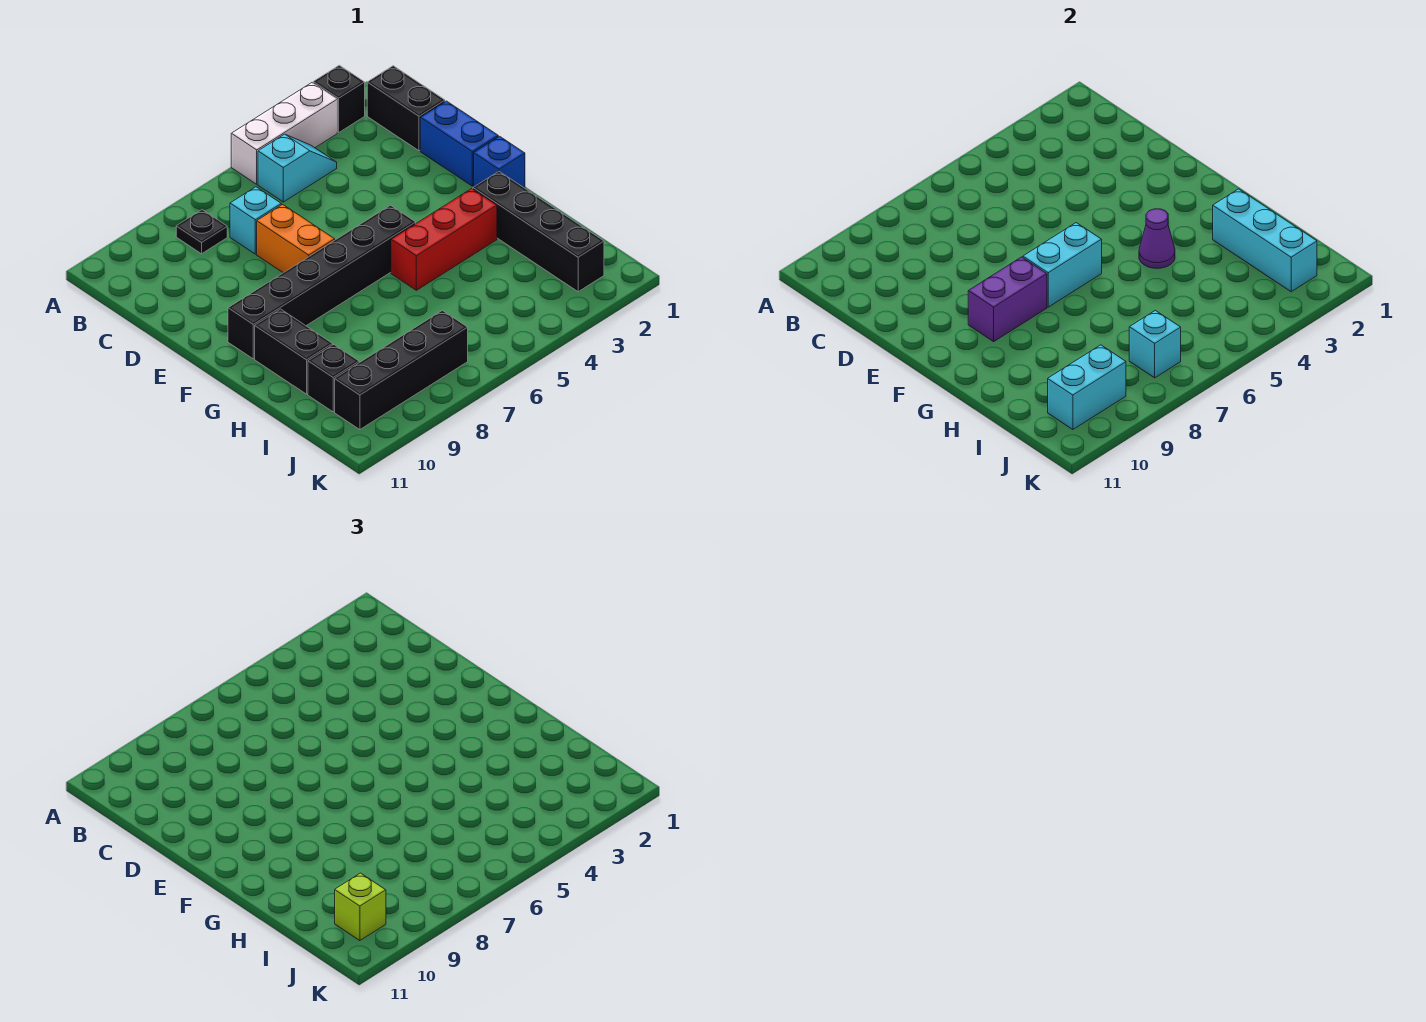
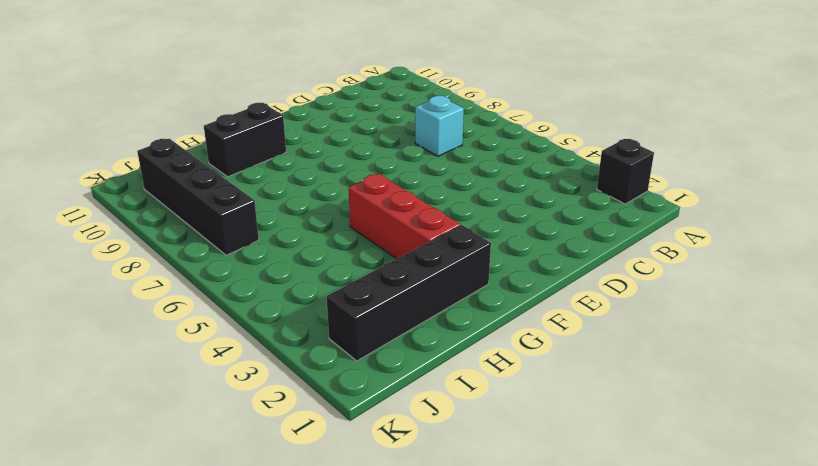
none -> white 1x3 brick [231,83,337,184]
none -> black 1x2 brick [367,66,445,151]
none -> cyan 1x2 slope [258,134,337,202]

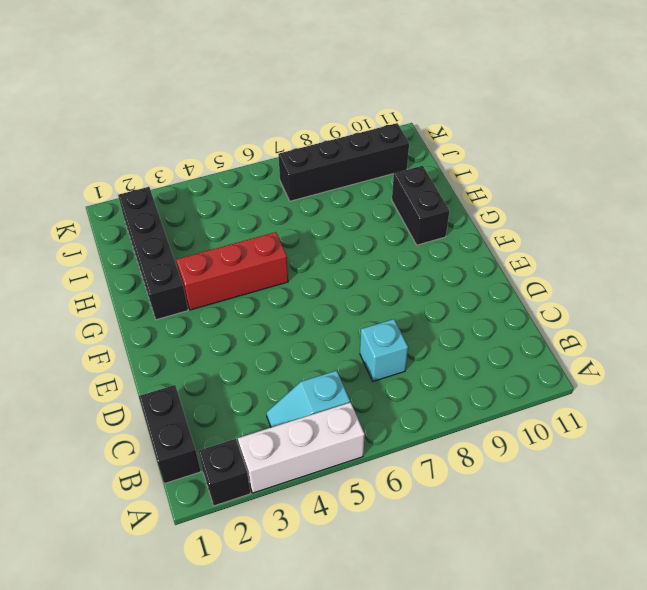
none -> black 1x1 plate [176,210,227,254]
none -> blue 1x2 brick [420,101,498,186]
none -> orange 1x2 brick [257,204,335,273]

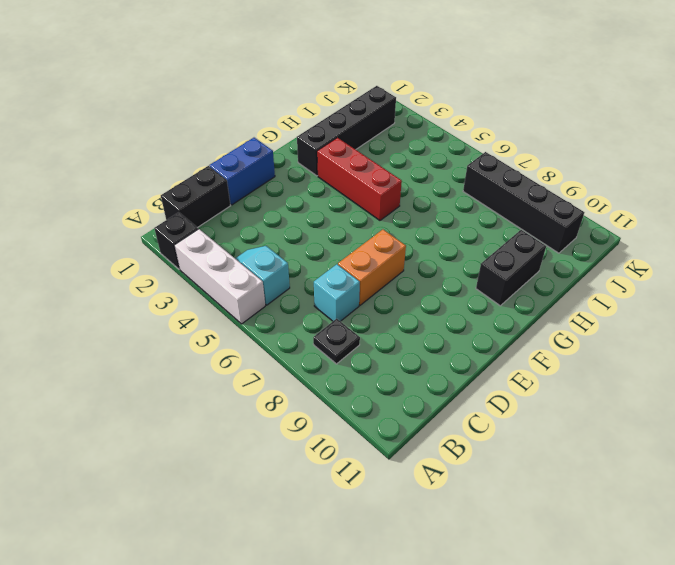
none -> blue 1x1 brick [474,136,525,188]
none -> black 1x6 brick [228,205,416,359]
none -> black 1x1 brick [308,345,359,412]

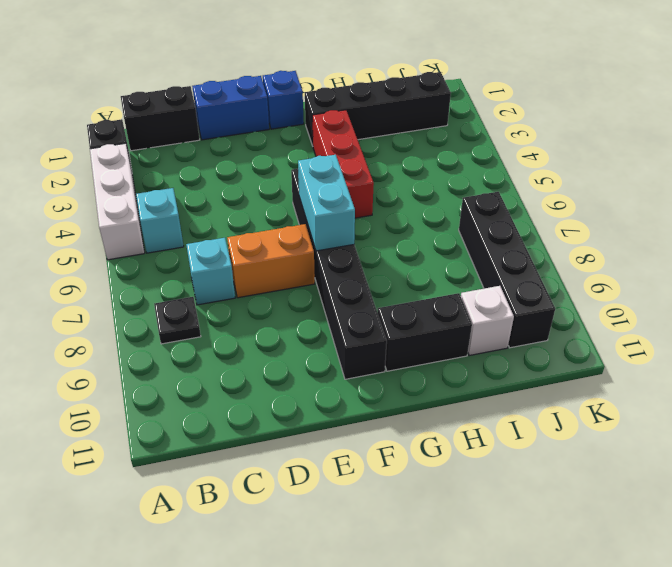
white 1x1 brick [461,286,514,356] -> black 1x1 brick [308,345,359,412]
none -> purple 1x2 brick [968,257,1047,342]
none -> purple 1x1 cone [1139,209,1175,268]
none -> cyan 1x3 brick [1213,189,1317,292]

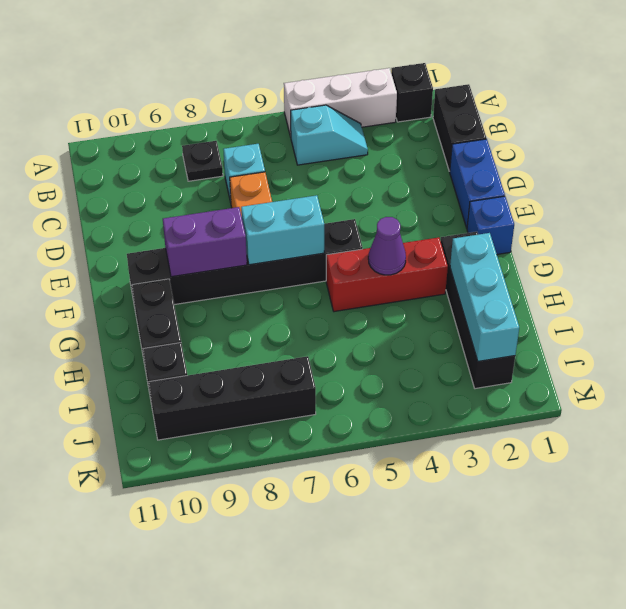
none -> cyan 1x1 brick [1129,310,1181,378]
none -> cyan 1x2 brick [1048,345,1126,430]
none -> lime 1x1 brick [335,873,386,941]

